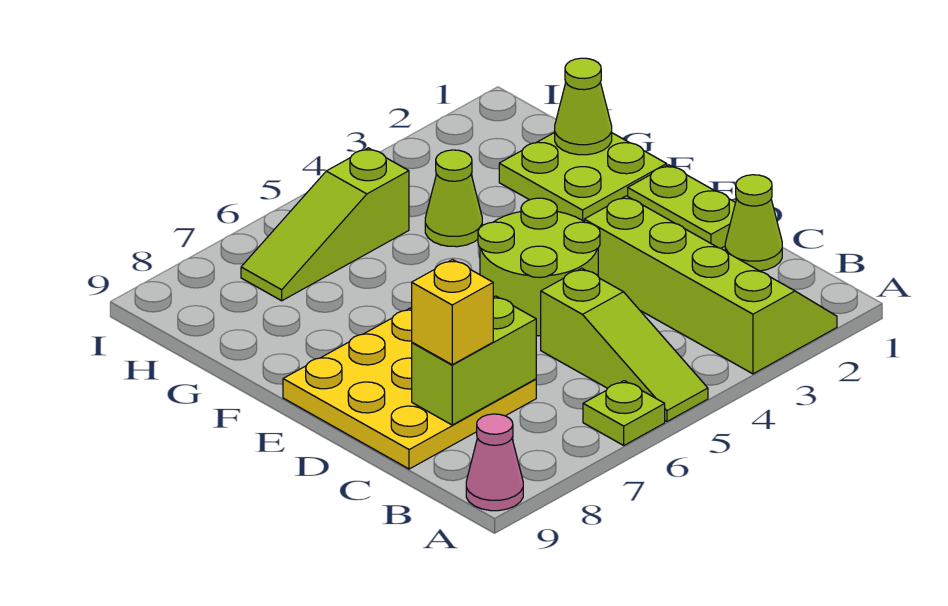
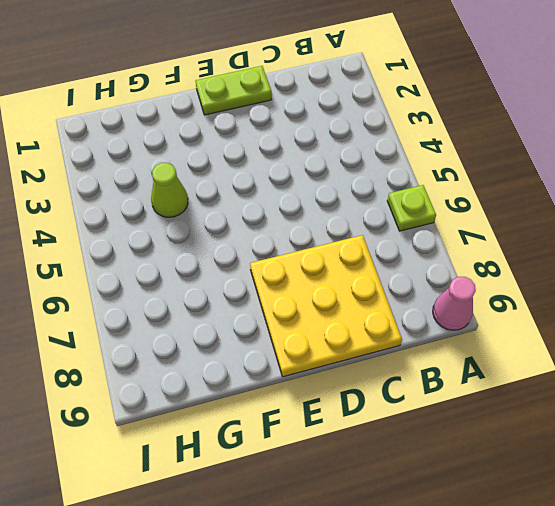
none -> lime 2x4 slope [584,196,837,374]
none -> lime 1x3 slope [541,268,708,422]
none -> lime 1x1 cone [725,175,782,271]

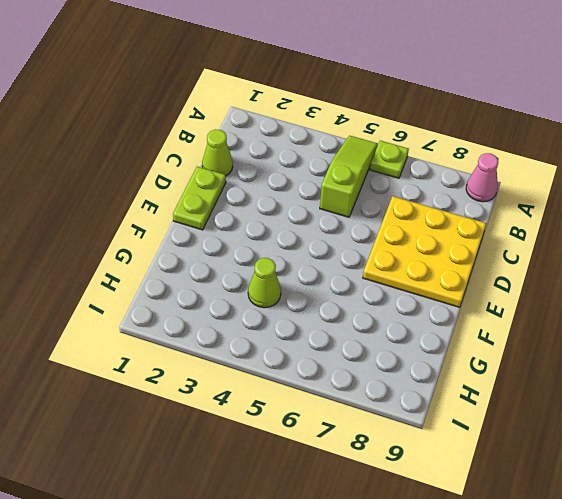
none -> lime 2x4 slope [584,196,837,374]
none -> lime 2x2 round brick [478,198,600,336]
none -> lime 2x2 plate [499,132,667,221]

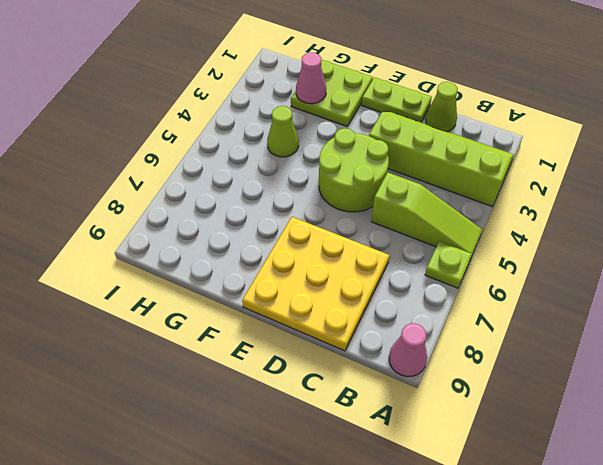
pink 1x1 cone [296,52,326,104] -> none
none -> lime 1x3 slope [241,148,409,301]
none -> lime 1x2 brick [412,296,536,425]
none -> lime 1x1 cone [555,58,612,155]

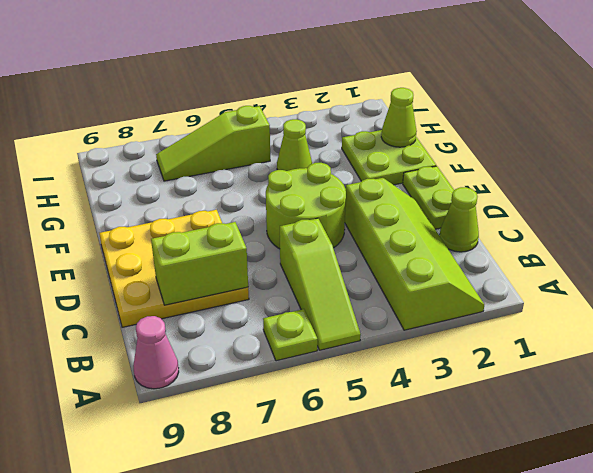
none -> yellow 1x1 brick [412,260,493,365]

